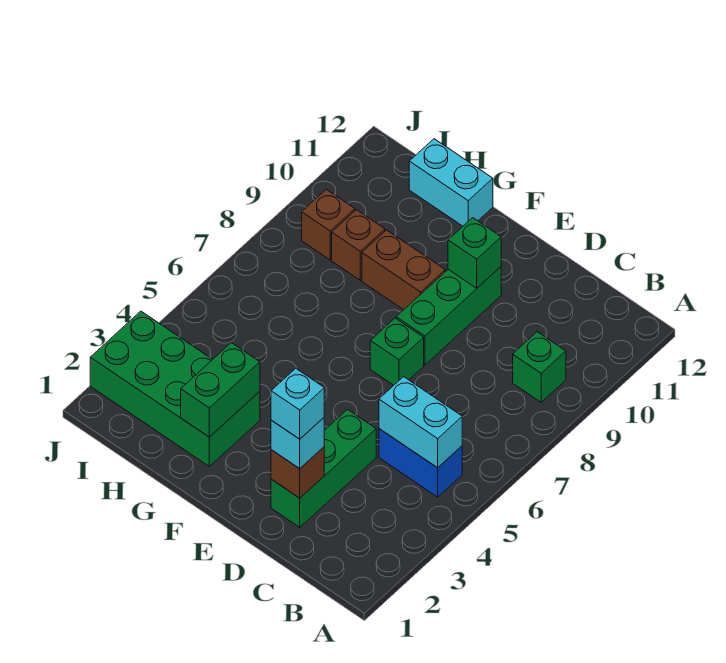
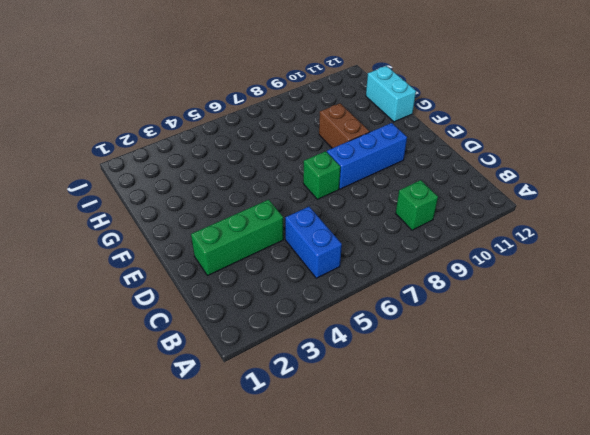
blue 1x3 brick [327,123,407,189] -> green 1x3 brick [396,267,501,365]
none -> green 2x4 brick [90,311,260,466]
none -> brown 1x1 brick [332,210,385,280]
none -> brown 1x1 brick [302,189,355,260]

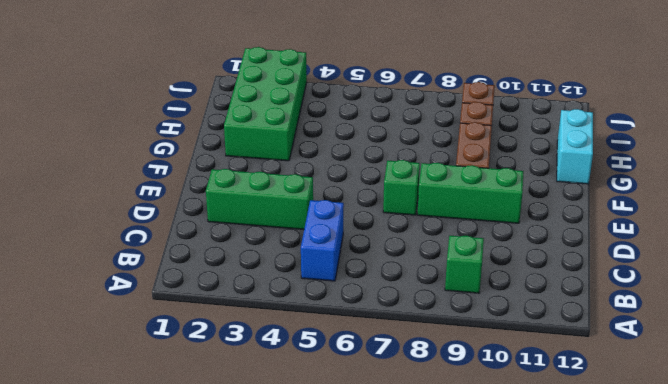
none -> cyan 1x2 brick [379,377,462,468]
none -> brown 1x1 brick [271,447,324,498]
none -> green 1x1 brick [448,218,501,288]

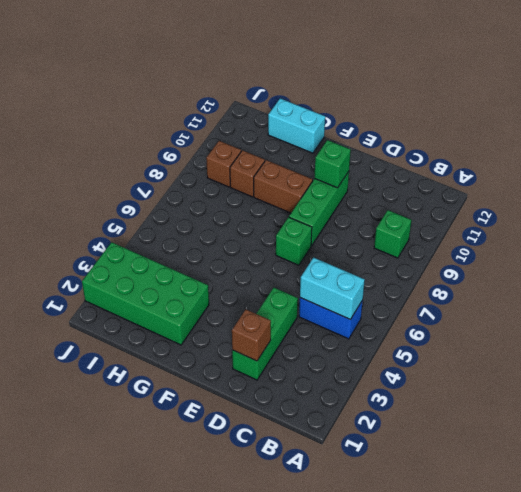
none -> green 1x2 brick [181,343,260,437]
none -> cyan 1x1 brick [271,418,324,469]
none -> cyan 1x1 brick [271,368,324,439]

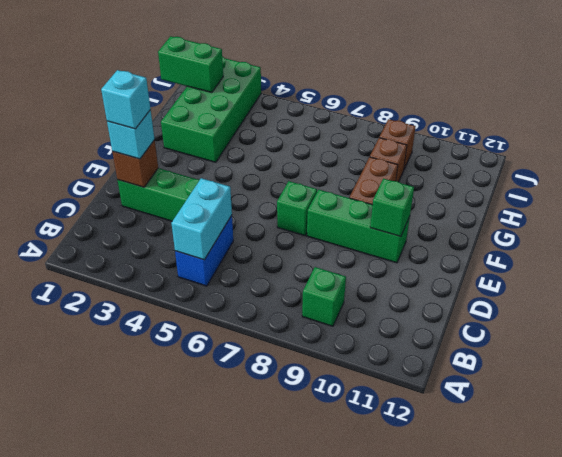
green 1x2 brick [158,36,223,93] -> green 1x2 brick moved to [181,343,260,437]
none -> cyan 1x2 brick [409,139,493,226]

